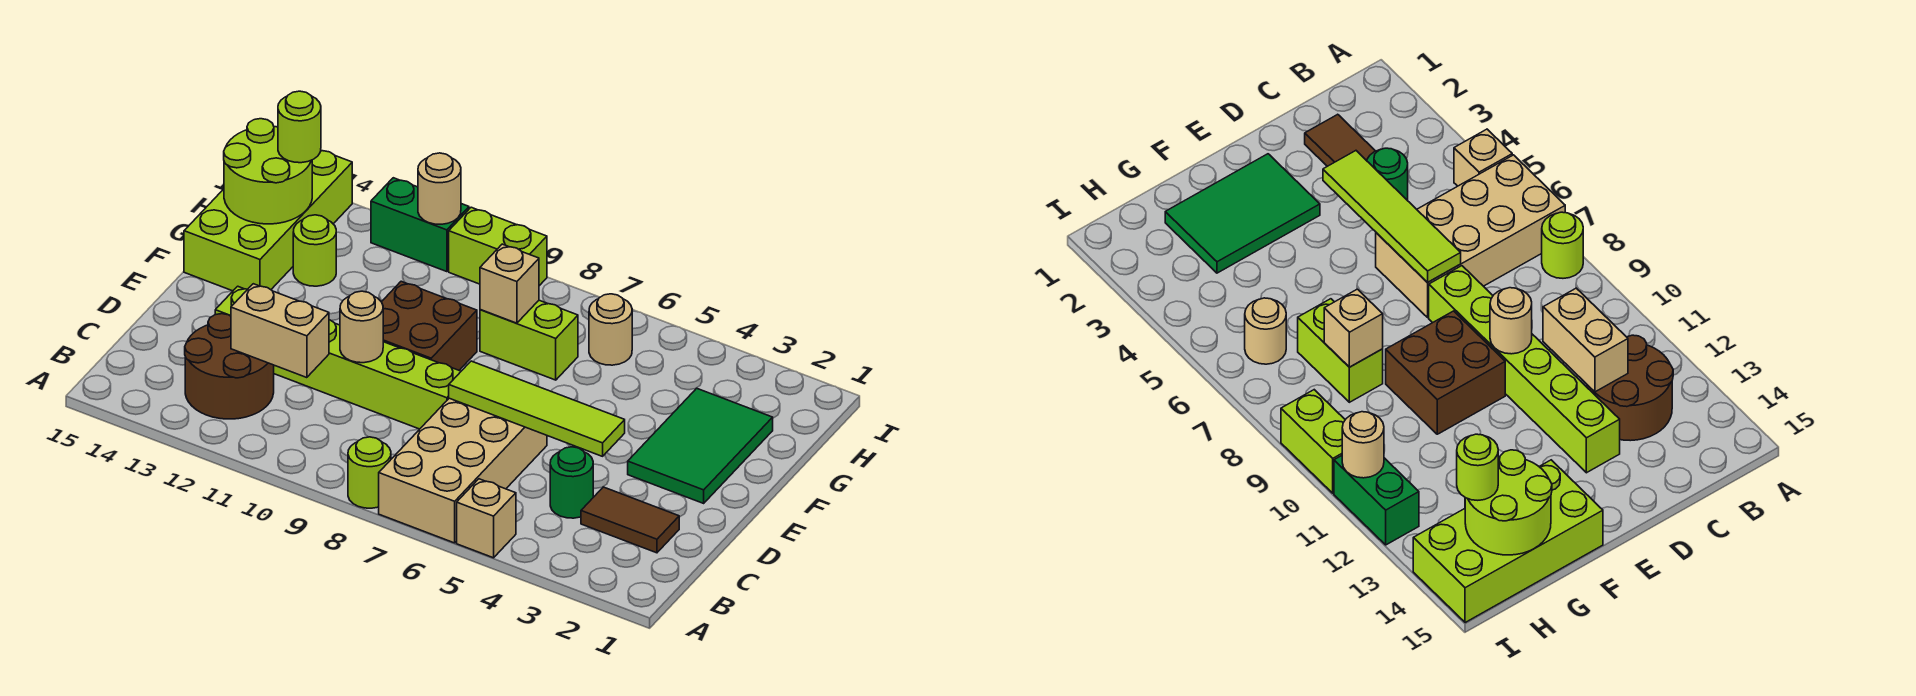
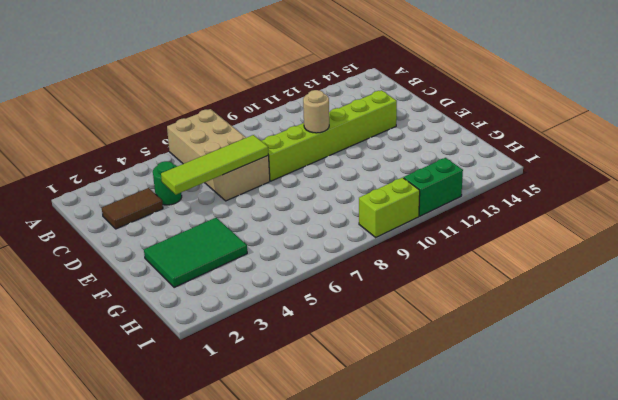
green 2x3 tile [144,218,247,287] -> green 2x3 tile turned to [628,388,773,503]
none -> tan 1x1 brick [457,479,516,558]
none -> lime 1x1 round brick [348,437,391,508]
none -> brown 2x2 round brick [185,314,274,419]

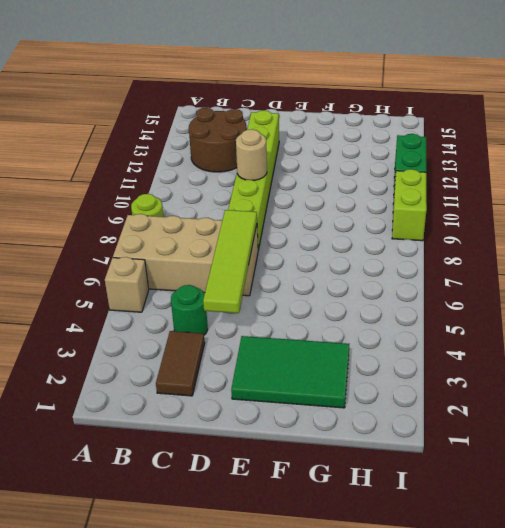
none -> brown 2x2 brick [382,281,477,370]
none -> lime 2x4 brick [184,150,352,291]
none -> lime 1x2 brick [480,300,578,380]

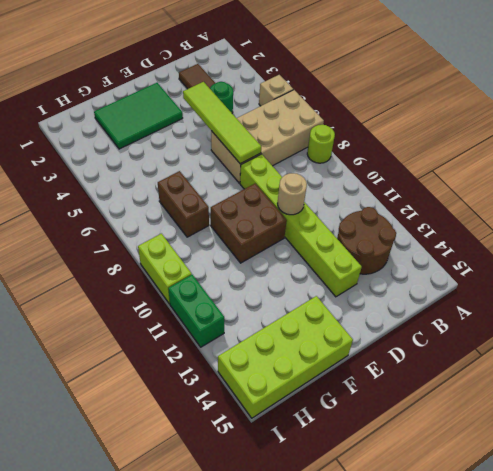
brown 1x2 brick [158,171,209,237] -> lime 1x2 brick [480,300,578,380]
none -> lime 1x1 round brick [293,215,336,286]
none -> tan 1x1 round brick [589,294,632,365]
none -> tan 1x2 brick [231,284,329,378]

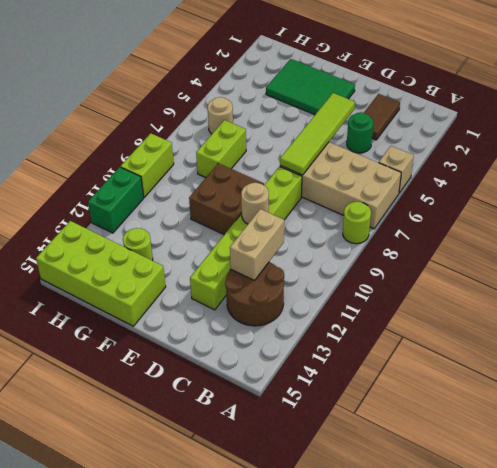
none -> tan 1x1 brick [480,244,539,323]
none -> lime 2x2 round brick [224,119,312,224]
none -> tan 1x1 round brick [418,153,461,224]

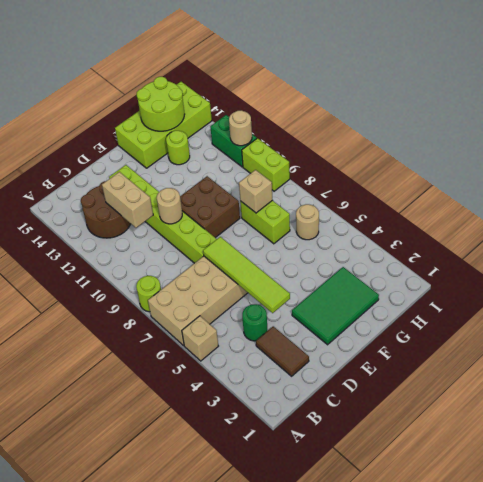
none -> lime 1x1 round brick [278,91,321,163]

